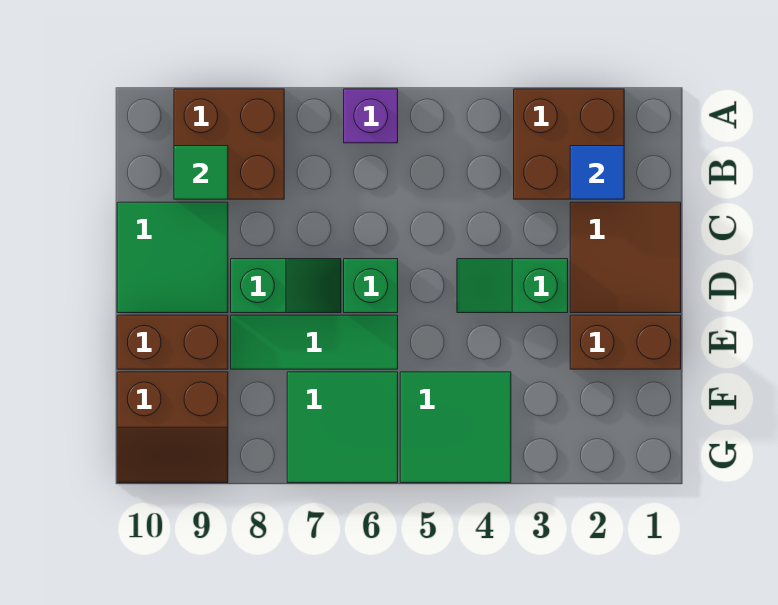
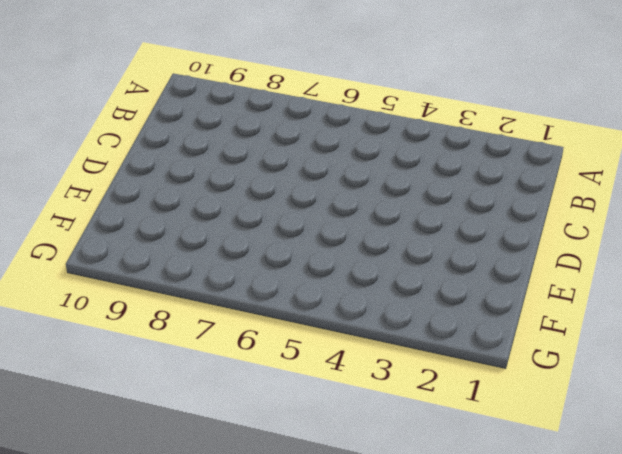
none -> brown 2x2 brick [514,89,624,199]
none -> purple 1x1 brick [344,89,398,143]
none -> brown 2x2 brick [174,89,284,199]

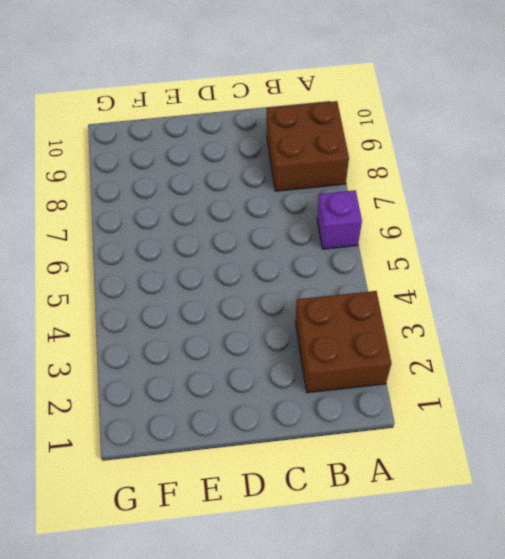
none -> brown 2x2 tile [570,202,681,313]
none -> green 2x2 tile [117,202,228,313]
none -> green 1x2 slope [457,259,568,313]

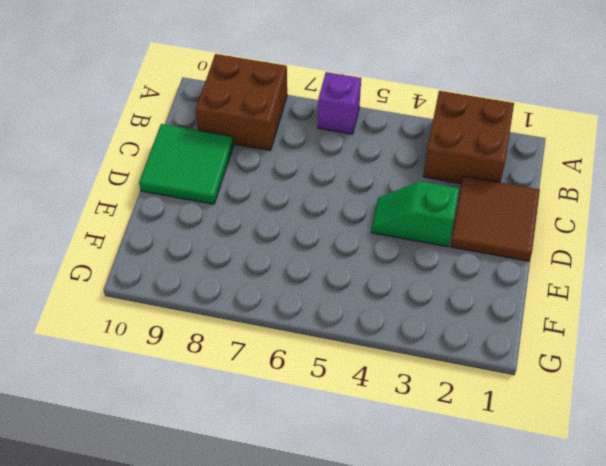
none -> green 1x1 brick [344,259,398,313]
none -> green 1x2 slope [231,259,341,313]
none -> brown 1x2 brick [570,315,681,369]

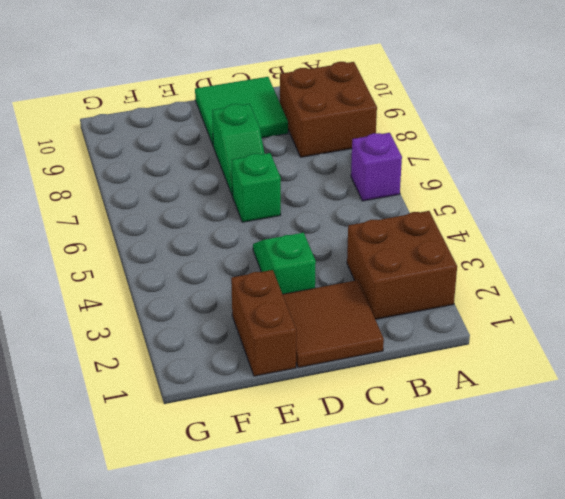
none -> green 1x3 tile [231,315,398,369]
none -> brown 1x2 brick [117,315,228,369]
none -> green 2x2 tile [400,372,511,483]

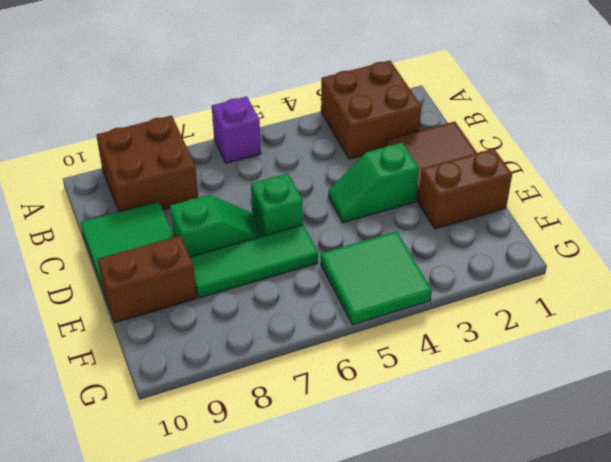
none -> green 2x2 tile [287,372,398,483]
none -> brown 2x2 slope [117,372,228,483]
none -> blue 1x1 tile [570,146,624,199]

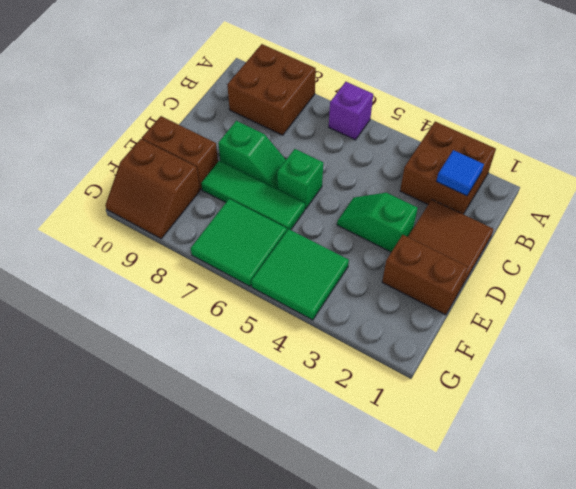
none -> green 2x2 tile [117,202,228,313]
none -> green 1x1 tile [174,146,228,199]

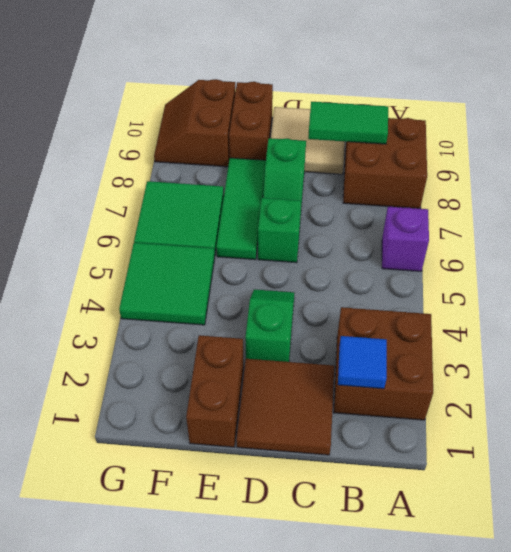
green 1x2 tile [308,102,388,144] -> green 1x1 tile [174,146,228,199]
tan 2x2 tile [271,107,345,174] -> green 2x2 tile [117,202,228,313]

